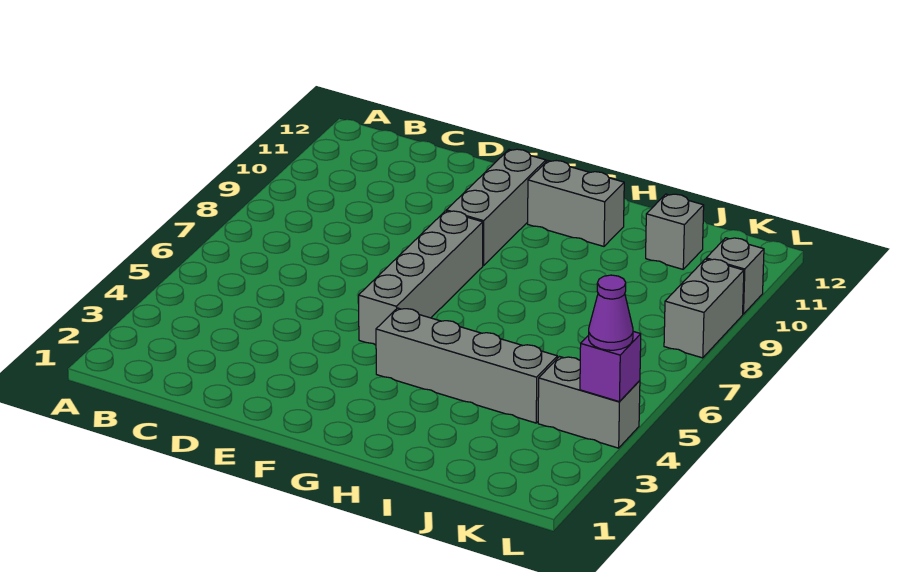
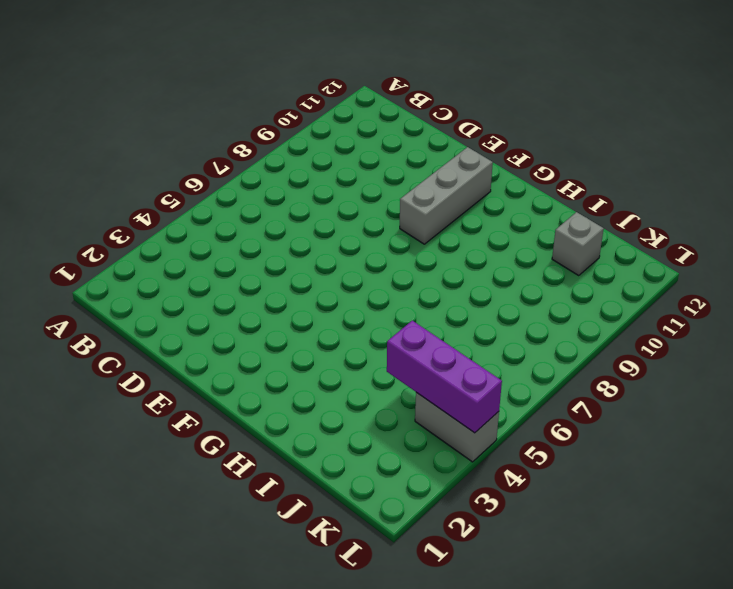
purple 1x3 brick [387,321,502,433] -> purple 1x1 brick [580,331,641,402]
none -> grey 1x4 brick [359,211,483,345]
none -> grey 1x4 brick [376,308,557,423]

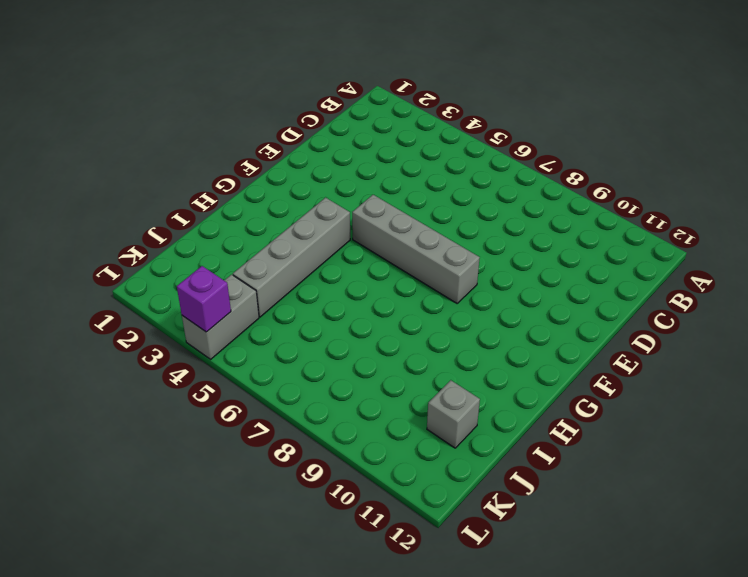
none -> grey 1x3 brick [446,149,546,266]
none -> grey 1x2 brick [528,161,624,246]

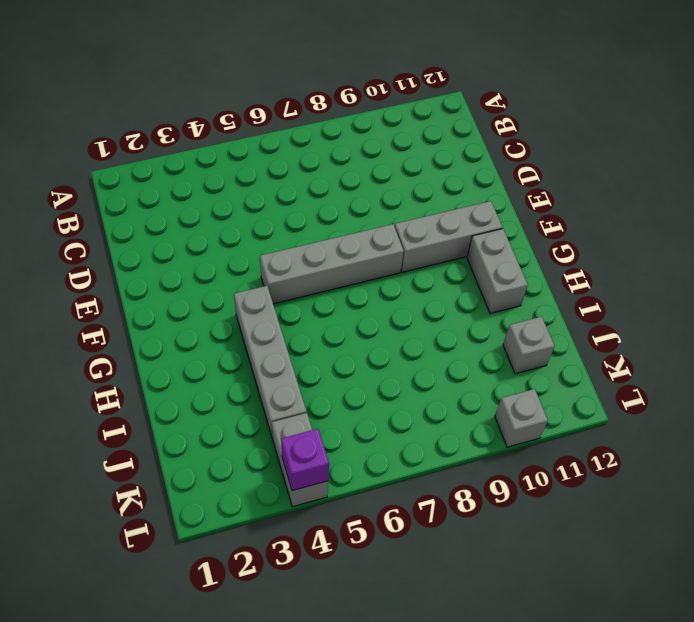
none -> grey 1x2 brick [664,259,744,358]
none -> purple 1x1 cone [589,275,633,350]

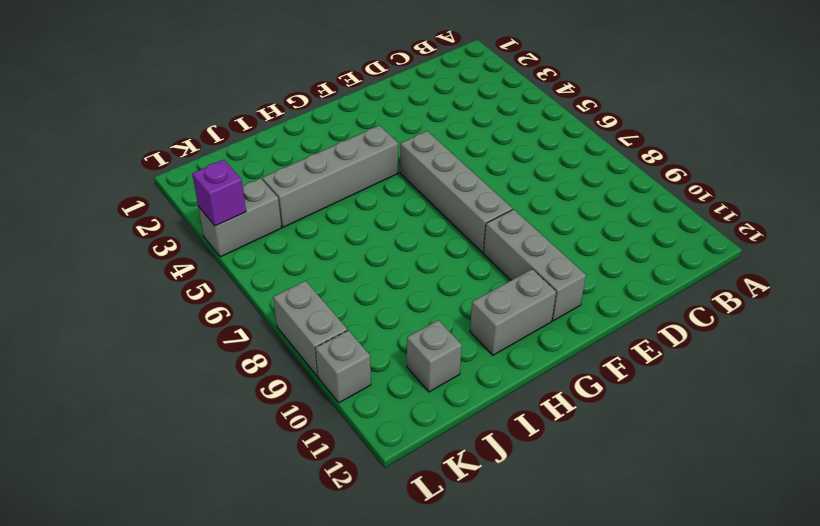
none -> purple 1x1 cone [589,275,633,350]

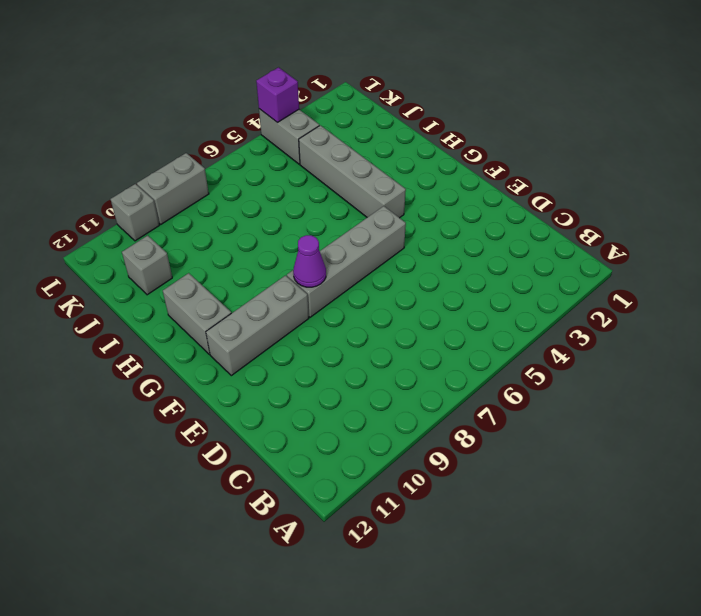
purple 1x1 cone [293,235,326,287] -> purple 1x1 cone moved to [589,275,633,350]

